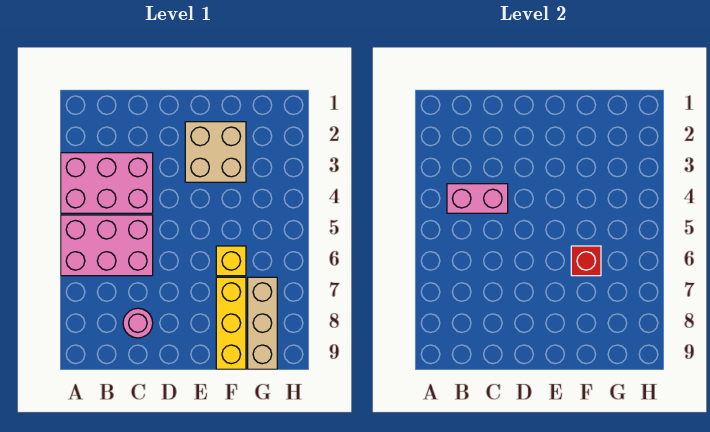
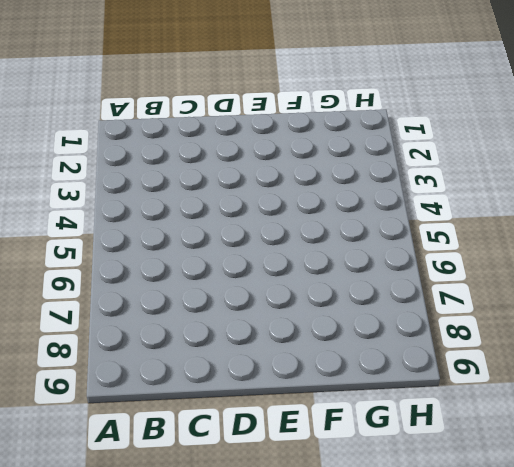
none -> pink 2x3 brick [61,153,153,213]
none -> pink 2x3 brick [61,215,153,276]

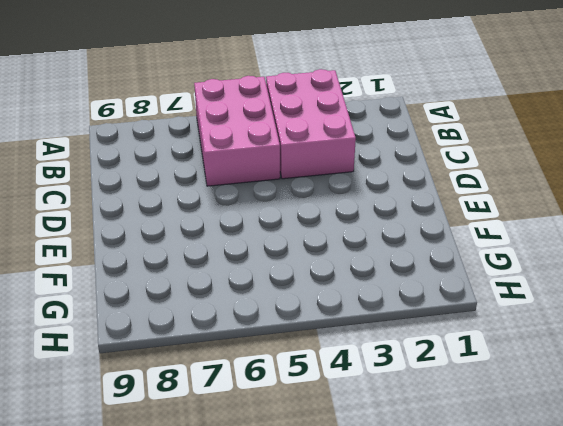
none -> pink 1x1 round brick [123,308,153,338]
none -> tan 2x2 brick [185,122,246,182]

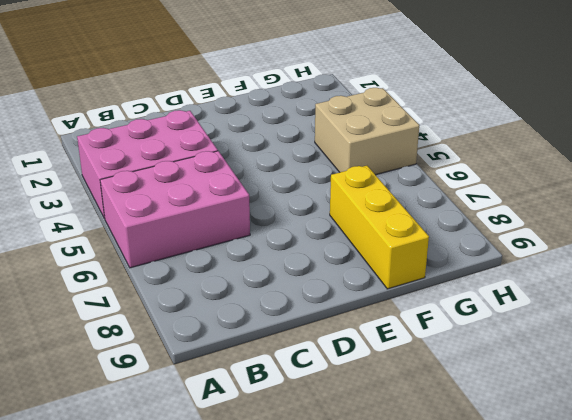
tan 2x2 brick [315,88,419,175] -> tan 2x2 brick moved to [185,122,246,182]
none -> pink 1x1 round brick [123,308,153,338]
none -> yellow 1x1 brick [216,246,246,276]

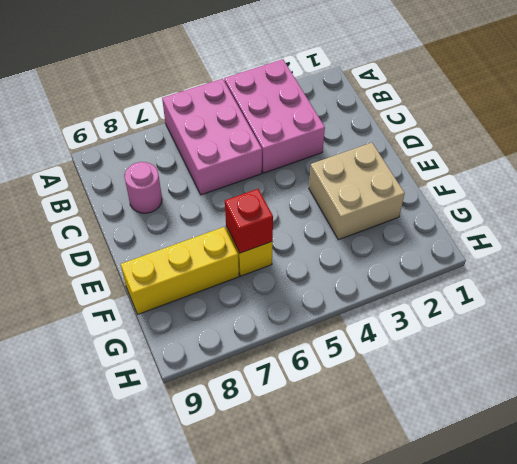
none -> tan 1x3 brick [248,277,277,369]
none -> pink 1x2 brick [447,184,508,213]

